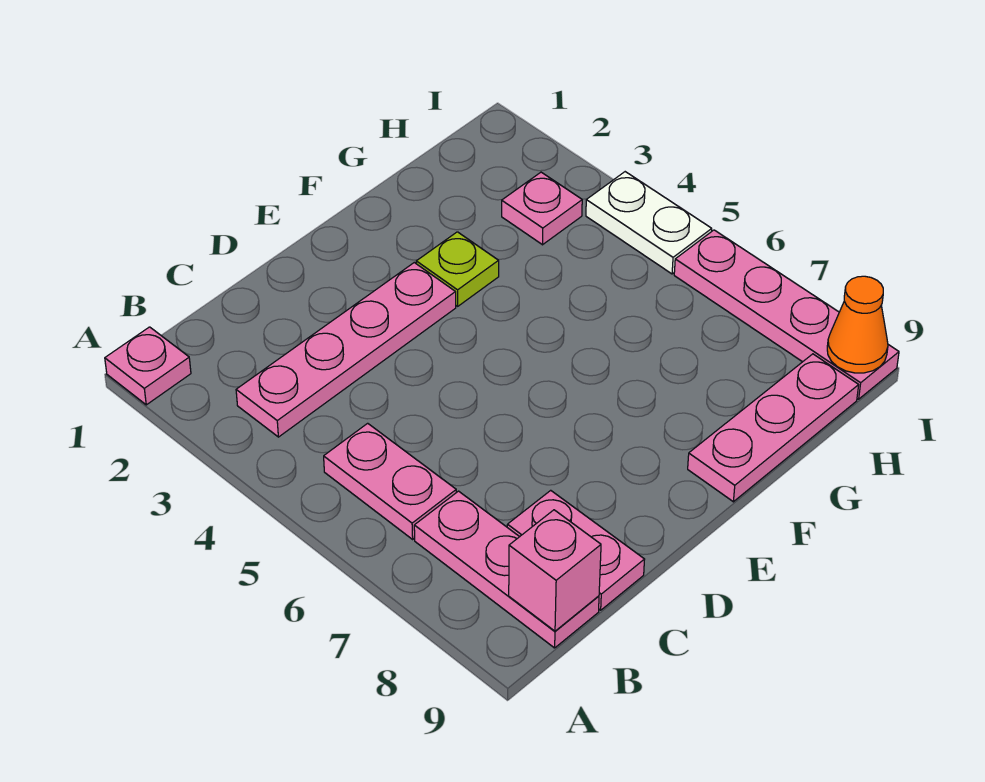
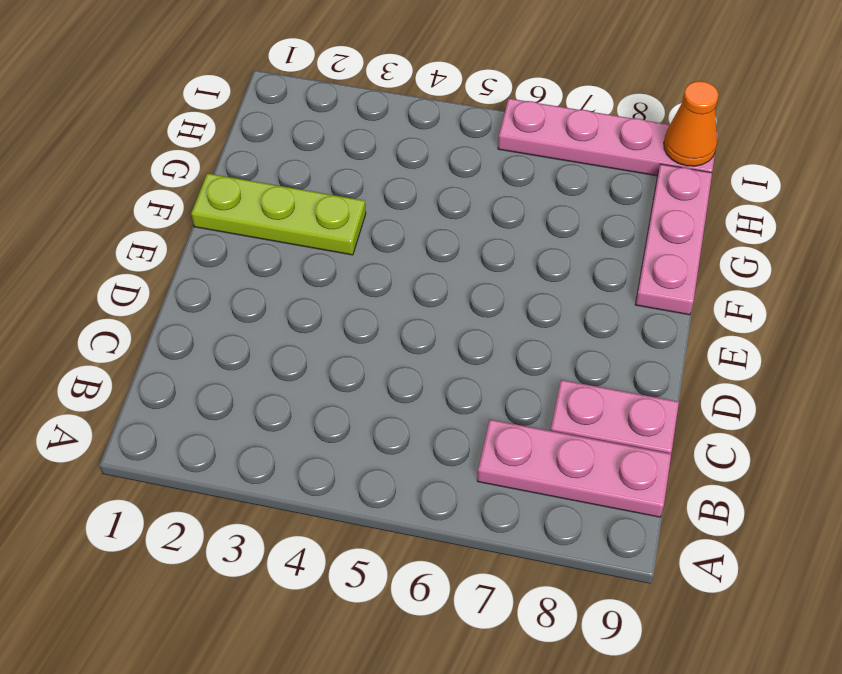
lime 1x3 plate [191,173,366,255] -> lime 1x1 plate [416,232,499,306]
none -> pink 1x1 plate [105,327,191,405]
none -> pink 1x4 plate [236,263,456,437]
none -> pink 1x2 plate [324,423,456,539]

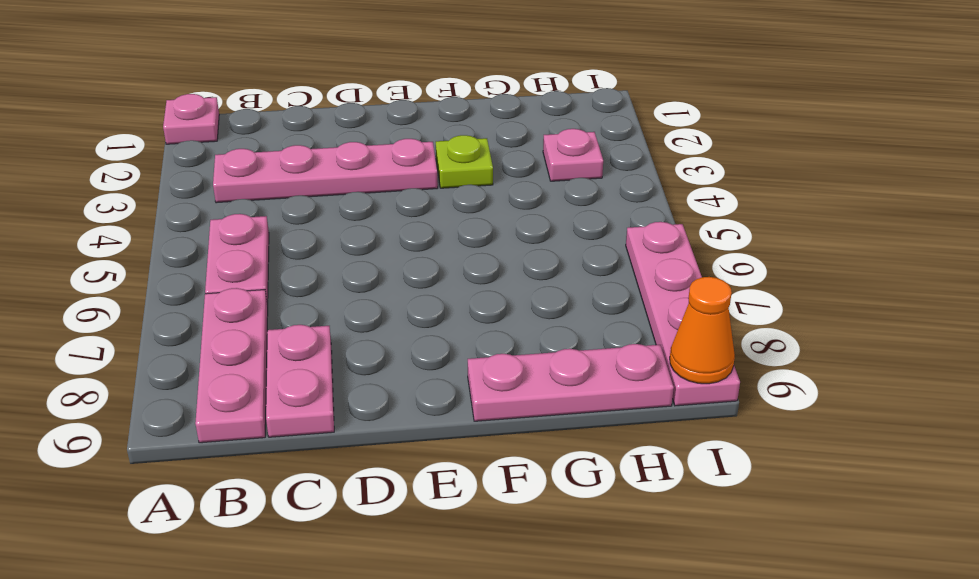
none -> white 1x2 plate [586,172,712,274]
none -> pink 1x1 brick [509,510,601,631]

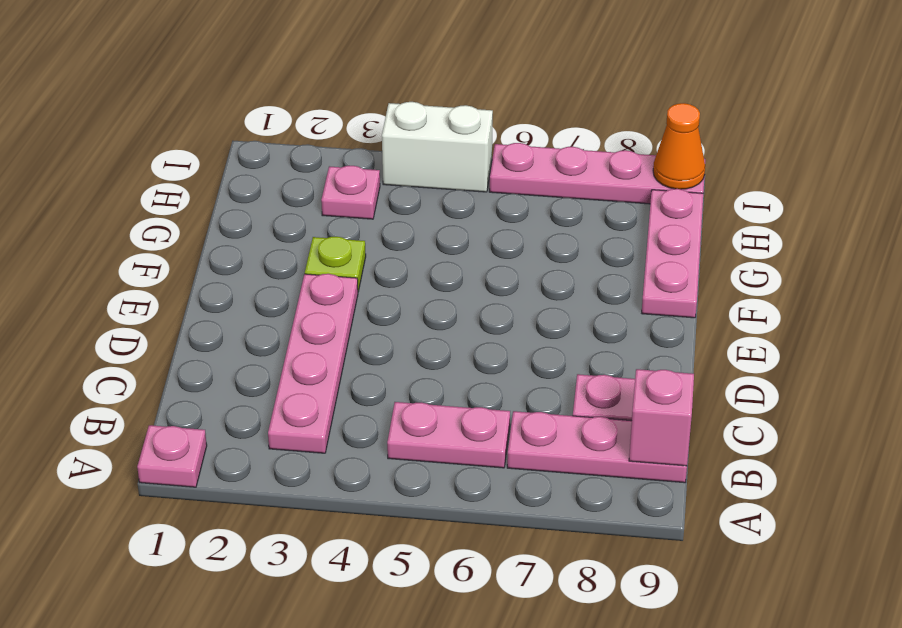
white 1x2 brick [382,102,493,192] -> white 1x2 plate [586,172,712,274]

